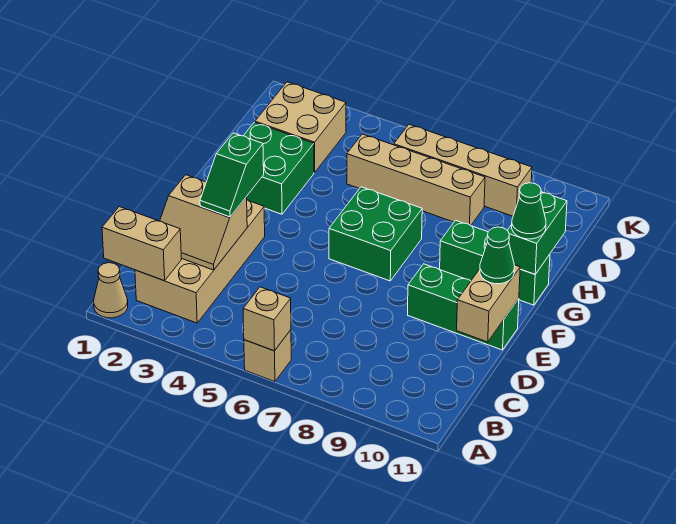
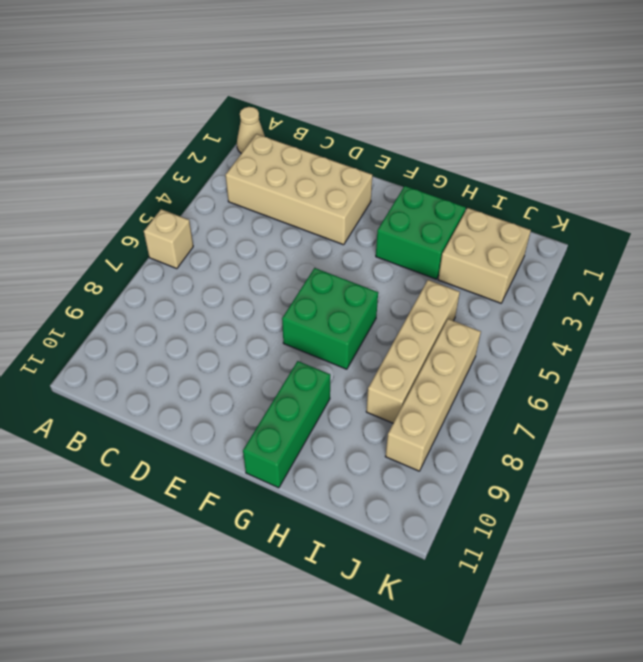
none -> green 1x3 brick [408,264,519,350]
none -> tan 1x1 brick [243,287,291,351]
none -> tan 1x2 brick [102,207,181,281]

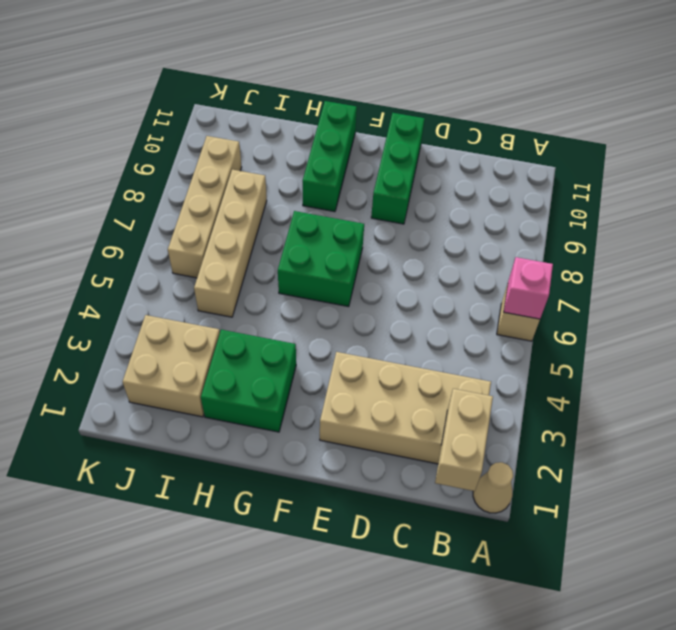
pink 1x1 brick [504,257,553,319] -> tan 1x1 brick [243,287,291,351]
none -> tan 2x2 slope [160,175,247,270]
none -> tan 1x2 brick [457,265,520,342]
none -> green 1x2 brick [508,192,567,274]

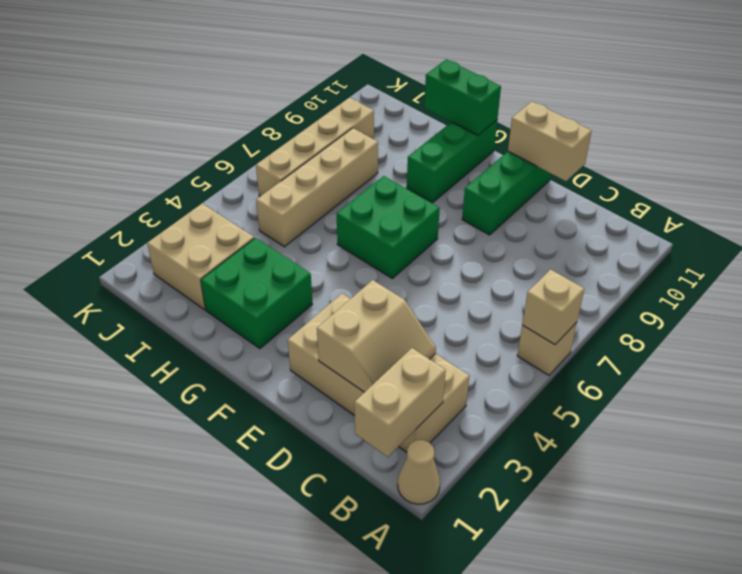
none -> green 1x2 slope [200,133,264,217]
none -> green 1x1 cone [480,227,514,284]
none -> green 1x1 cone [512,183,546,239]

